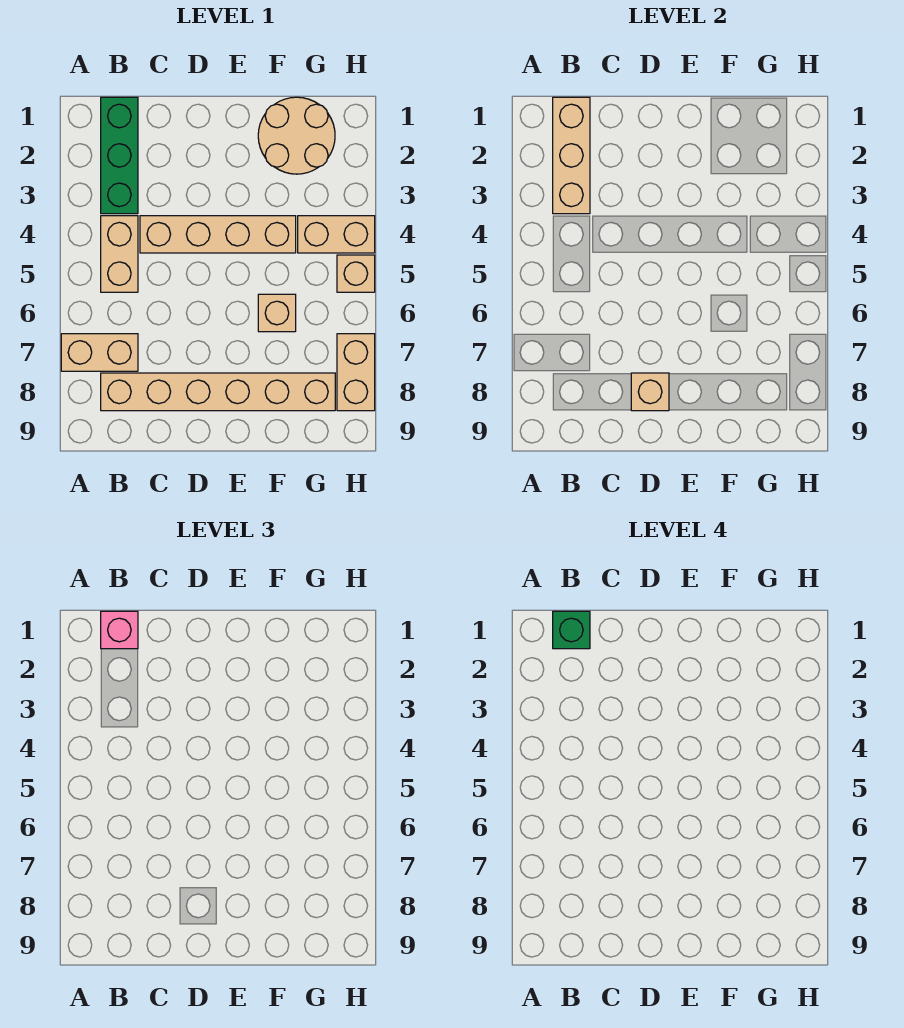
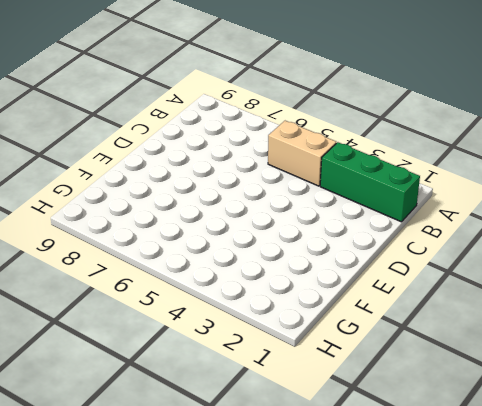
none -> tan 1x2 brick [61,334,138,371]
none -> tan 1x6 brick [101,373,335,411]
none -> tan 1x4 brick [140,216,296,253]

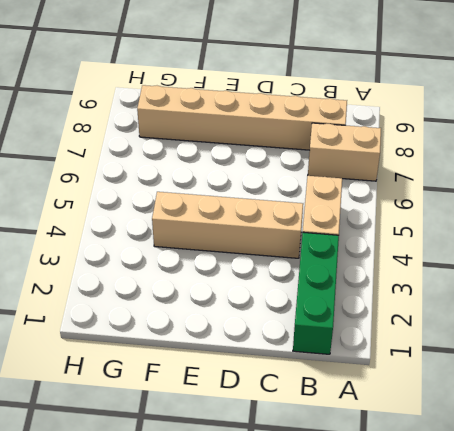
none -> tan 2x2 round brick [258,97,335,174]
none -> tan 1x1 brick [258,294,296,332]
none -> tan 1x2 brick [298,216,375,253]

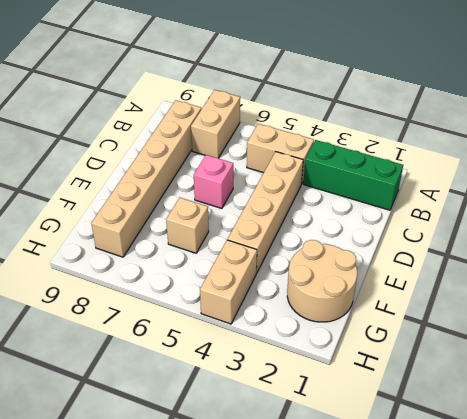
pink 1x1 brick [194,155,233,208] -> pink 1x1 brick moved to [101,611,138,649]
none -> tan 1x1 brick [337,255,375,292]
none -> tan 1x2 brick [337,334,375,411]
none -> tan 1x3 brick [553,97,590,214]

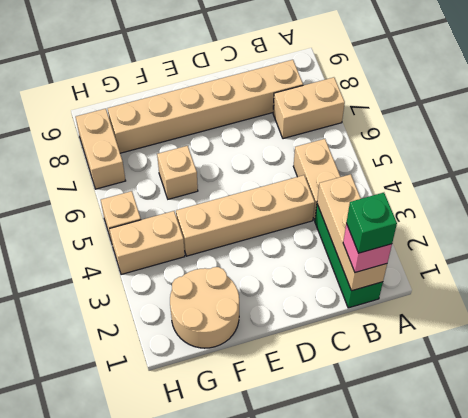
none -> tan 1x1 brick [631,373,669,411]

